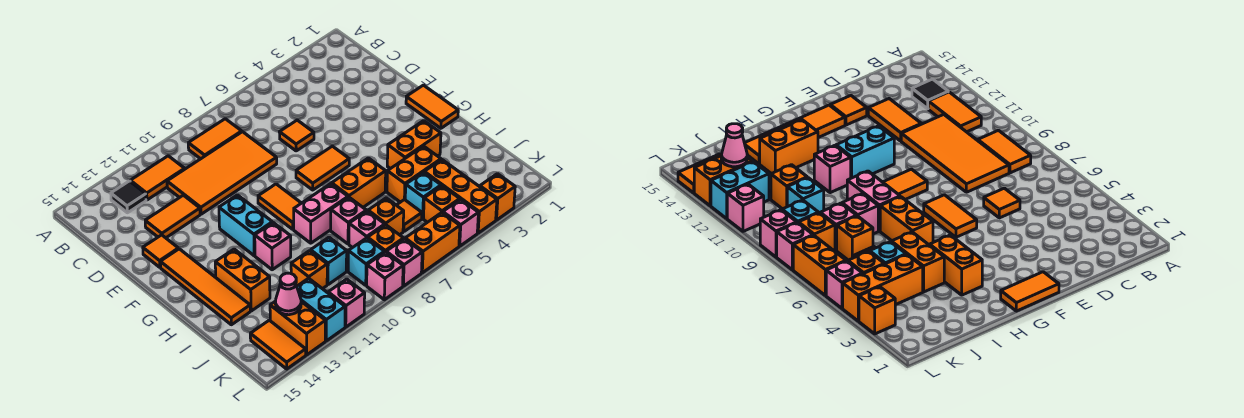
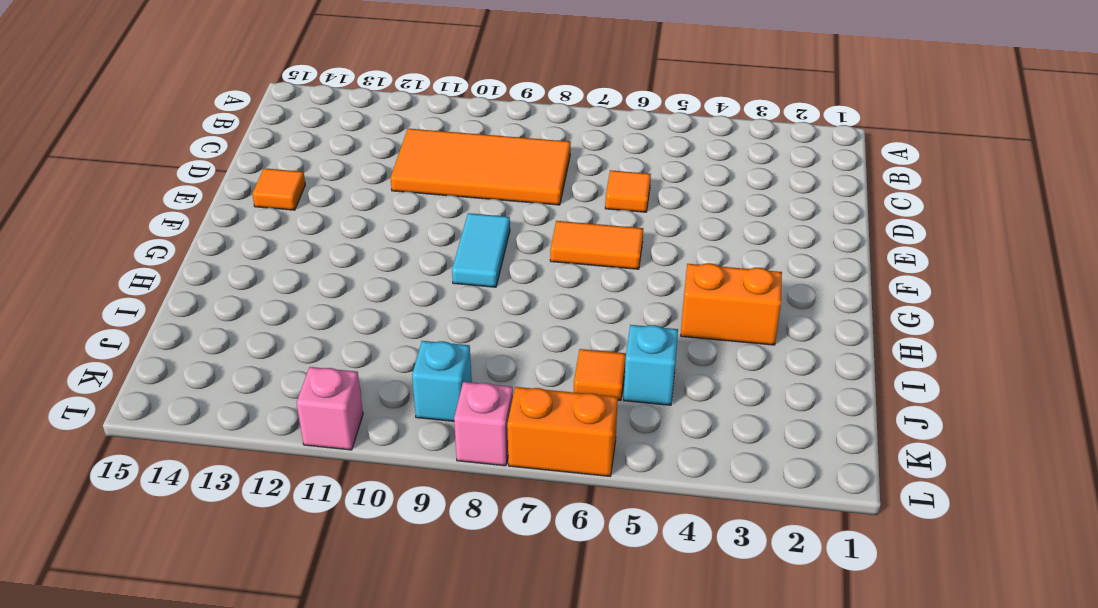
cyan 1x2 tile [452,213,510,287] -> orange 1x2 tile [258,184,301,229]
none -> orange 1x2 tile [188,119,242,159]
none -> orange 1x2 tile [130,156,185,200]
none -> black 1x1 tile [111,181,146,213]
none -> orange 1x2 tile [145,195,200,238]

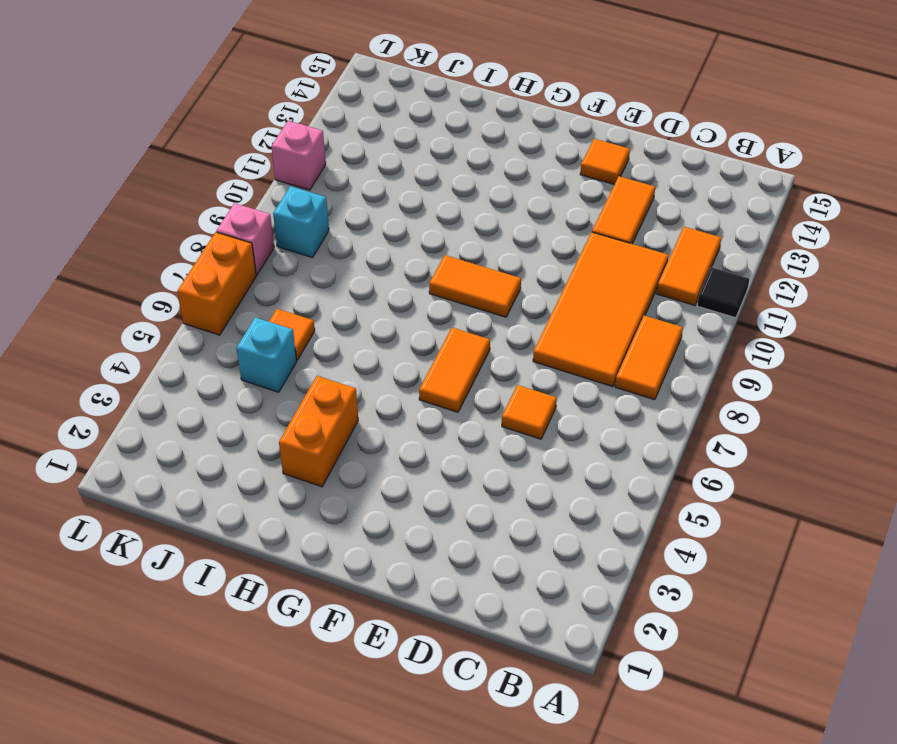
black 1x1 tile [697,267,749,318] -> black 1x1 tile moved to [111,181,146,213]
none -> orange 1x2 tile [406,85,458,128]
none -> cyan 1x2 brick [219,195,272,256]
none -> orange 1x4 tile [160,249,250,325]
none -> orange 1x2 brick [332,158,386,207]

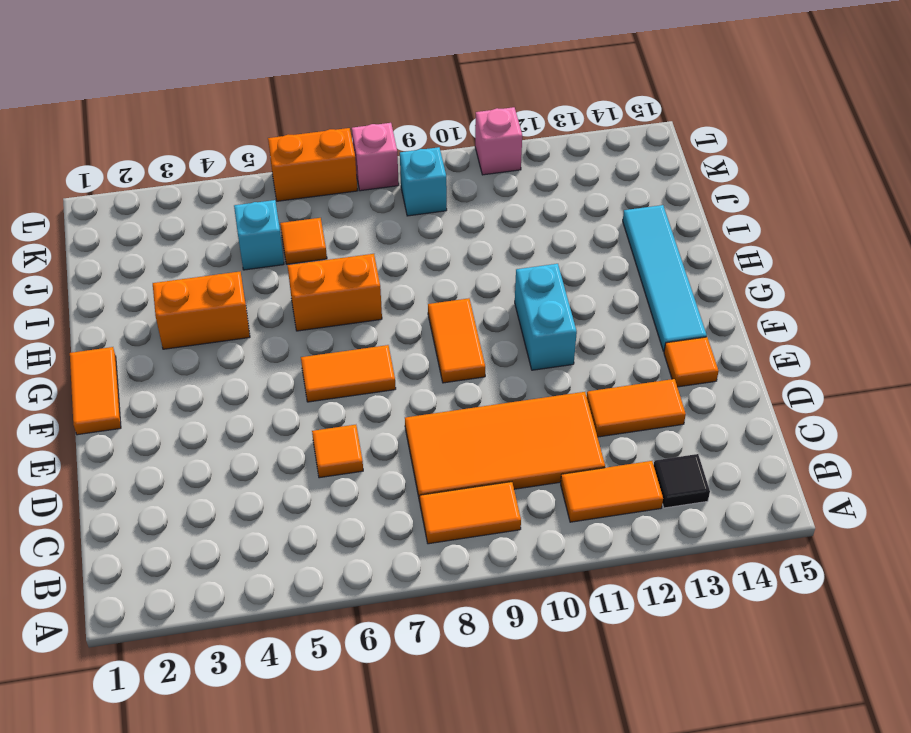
cyan 1x4 tile [623,205,707,351] -> orange 1x4 tile [160,249,250,325]
none -> pink 1x2 brick [294,184,348,243]
none -> pink 1x1 brick [255,223,291,270]
none -> orange 1x2 brick [215,249,270,311]
none -> orange 1x2 brick [387,146,441,202]

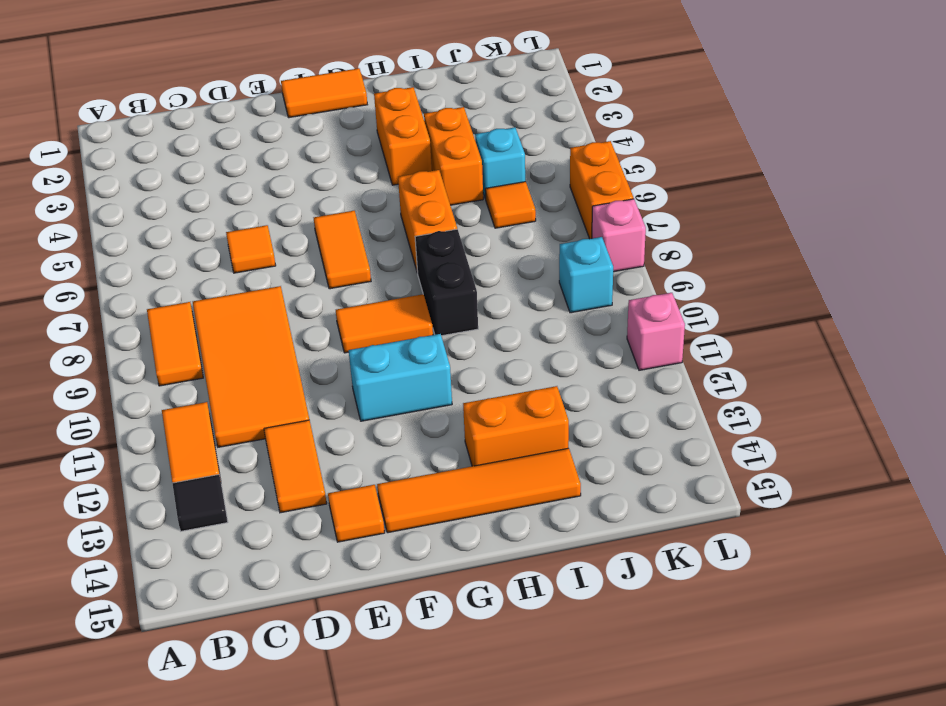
black 1x2 brick [415,229,478,336] -> pink 1x2 brick [294,184,348,243]
none -> pink 1x1 brick [255,223,291,270]
none -> pink 1x1 brick [331,197,366,244]
none -> orange 1x3 brick [424,160,497,233]
none -> orange 1x1 brick [368,198,404,235]

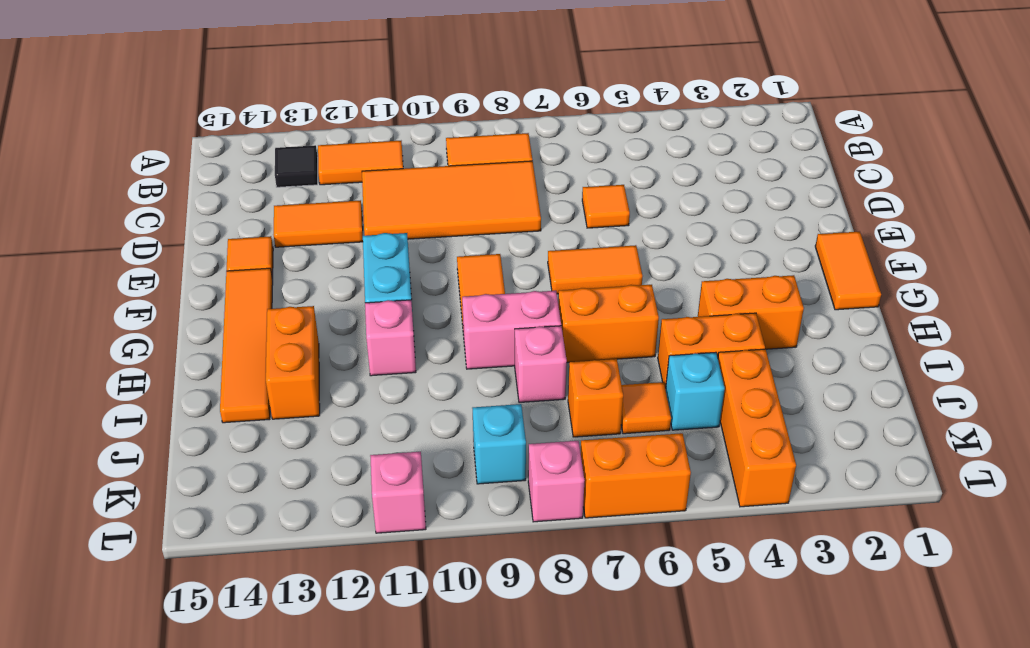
none -> pink 1x1 brick [349,211,385,248]
none -> cyan 1x1 brick [311,237,347,285]
none -> orange 1x1 brick [291,251,327,289]
none -> orange 1x1 brick [423,186,460,222]

